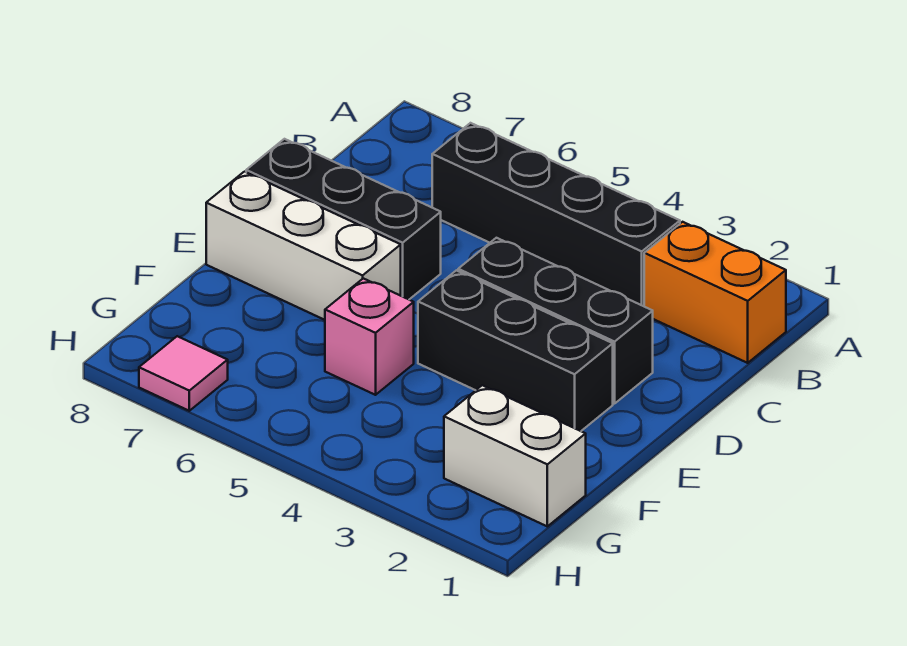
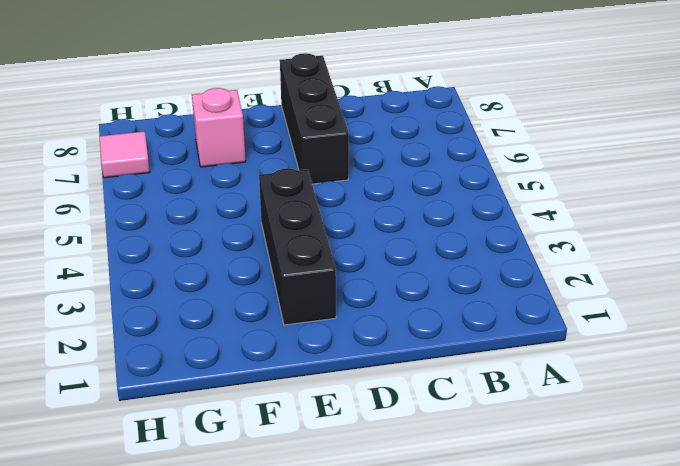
pink 1x1 brick [192,88,246,167] -> pink 1x1 brick moved to [325,278,414,395]
none -> orange 1x2 brick [644,222,786,363]
none -> black 1x4 brick [432,123,680,306]

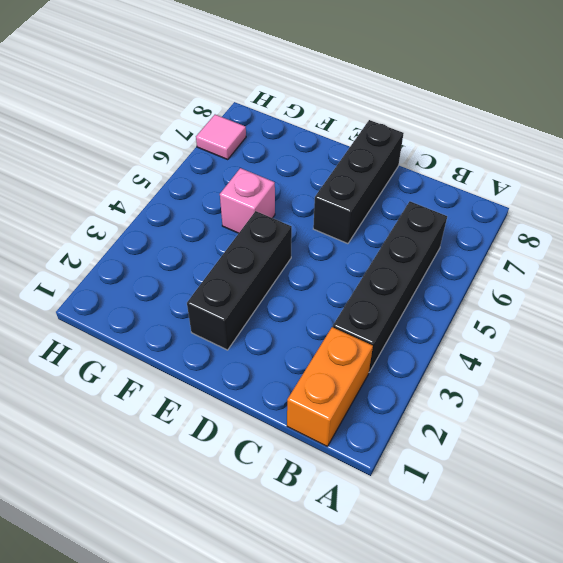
none -> black 1x3 brick [458,238,653,404]
none -> white 1x3 brick [206,172,401,320]

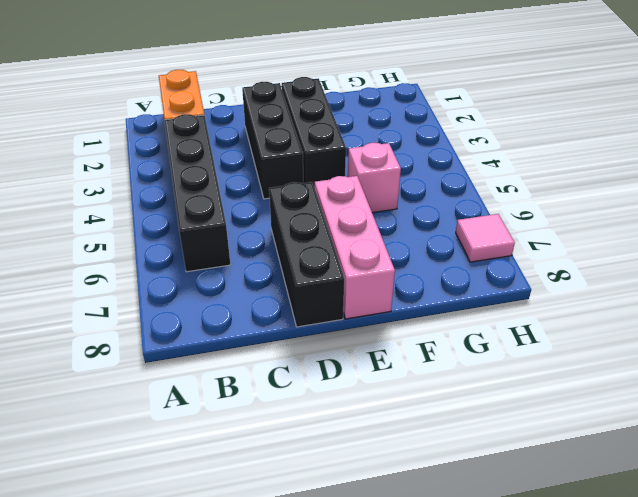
pink 1x3 brick [315,176,395,319] -> white 1x3 brick [206,172,401,320]
none -> white 1x2 brick [444,385,586,526]

